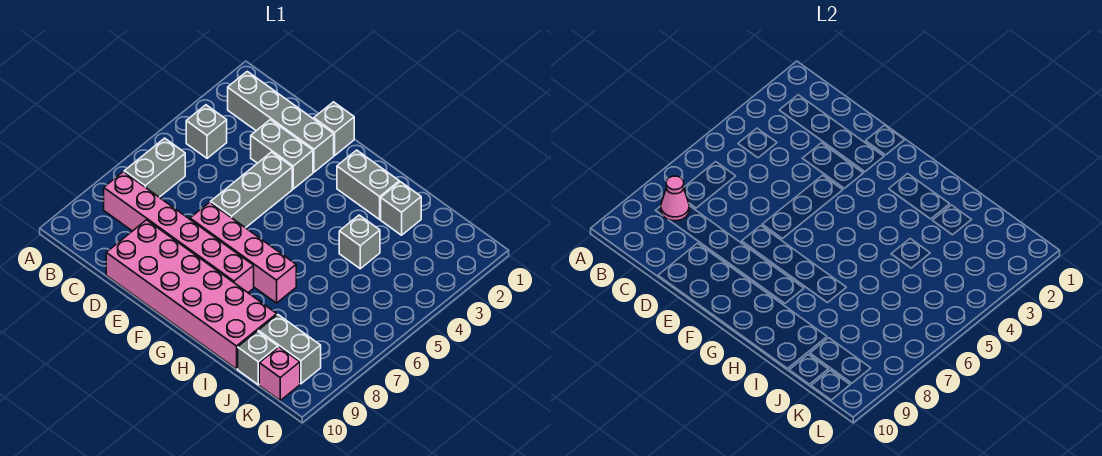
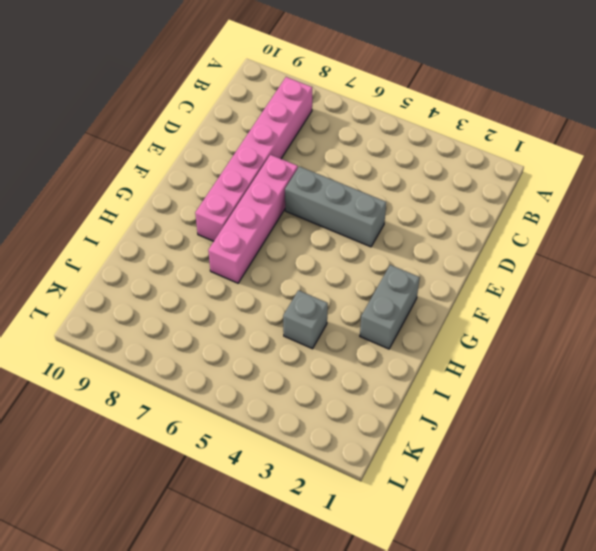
none -> grey 1x4 brick [228,71,334,172]
none -> grey 1x1 brick [186,105,227,158]
none -> grey 1x2 brick [124,138,185,197]

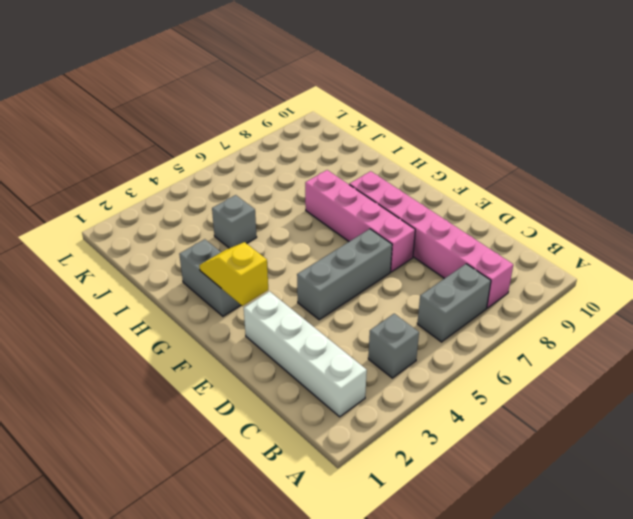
white 1x4 brick [244,291,367,417] -> grey 1x4 brick [228,71,334,172]
yellow 1x2 slope [199,242,268,306] -> none
none -> grey 1x2 brick [251,120,313,189]
none -> pink 2x6 brick [106,220,277,369]
none -> grey 1x1 brick [314,102,354,155]

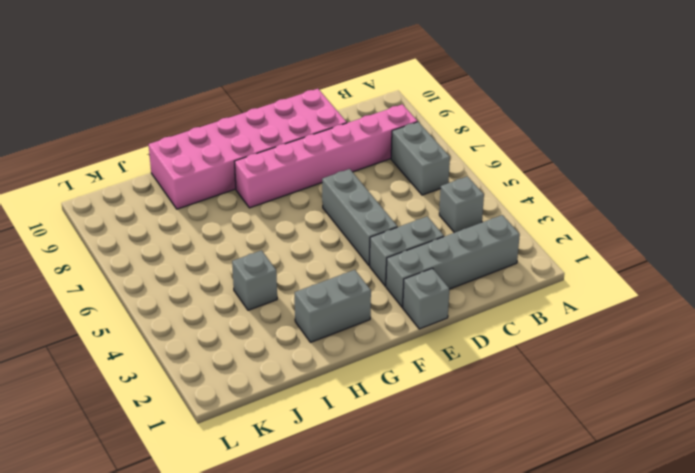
none -> pink 1x4 brick [190,202,296,303]
none -> grey 1x1 brick [381,182,421,235]
none -> grey 1x2 brick [258,315,321,384]

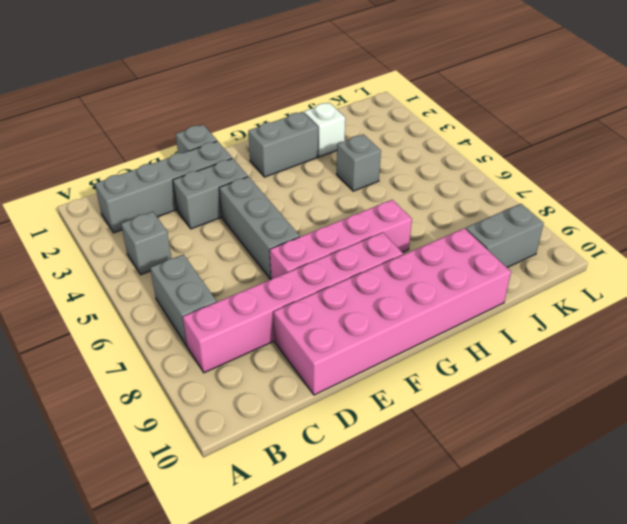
white 1x1 brick [304,103,345,157] -> grey 1x1 brick [381,182,421,235]
none -> grey 1x1 brick [238,331,278,385]
none -> pink 1x1 brick [259,347,300,400]
none -> pink 1x1 cone [661,176,689,221]

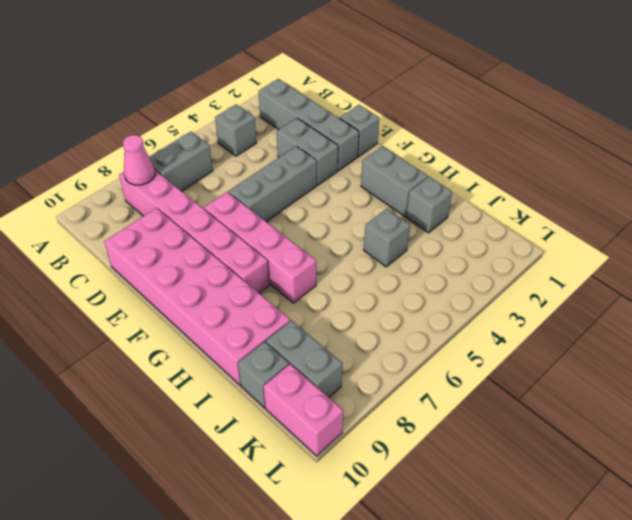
pink 1x2 brick [263,364,343,456] -> pink 1x1 brick [259,347,300,400]

